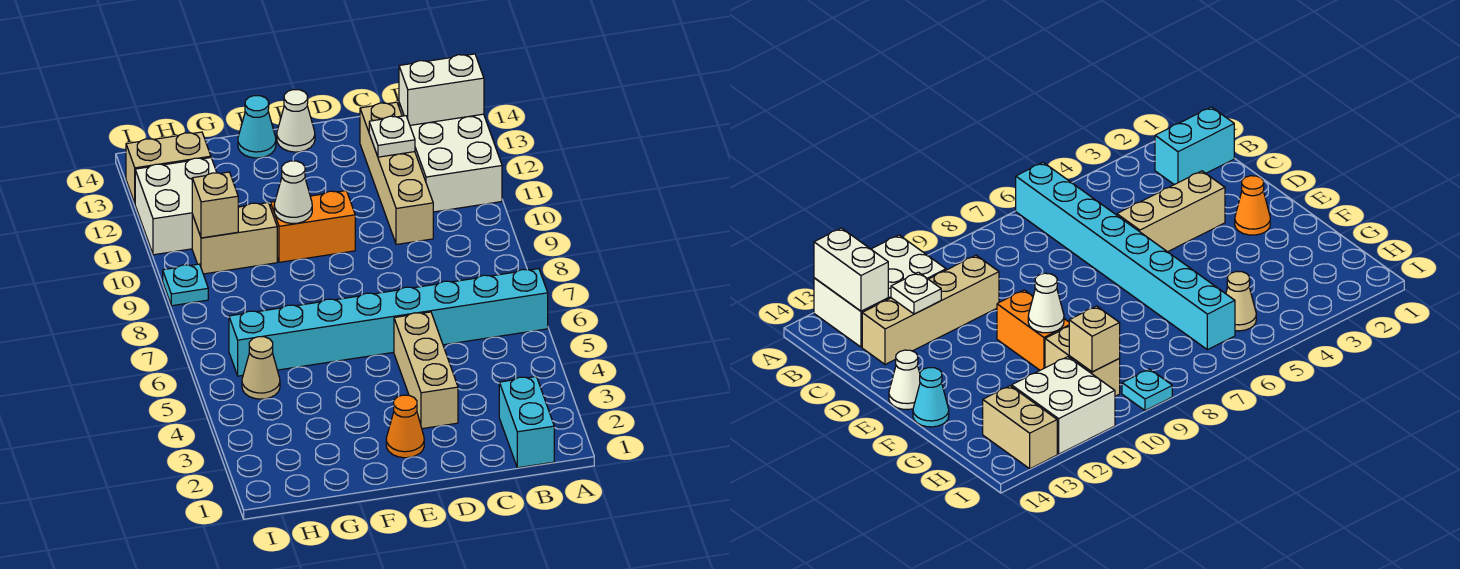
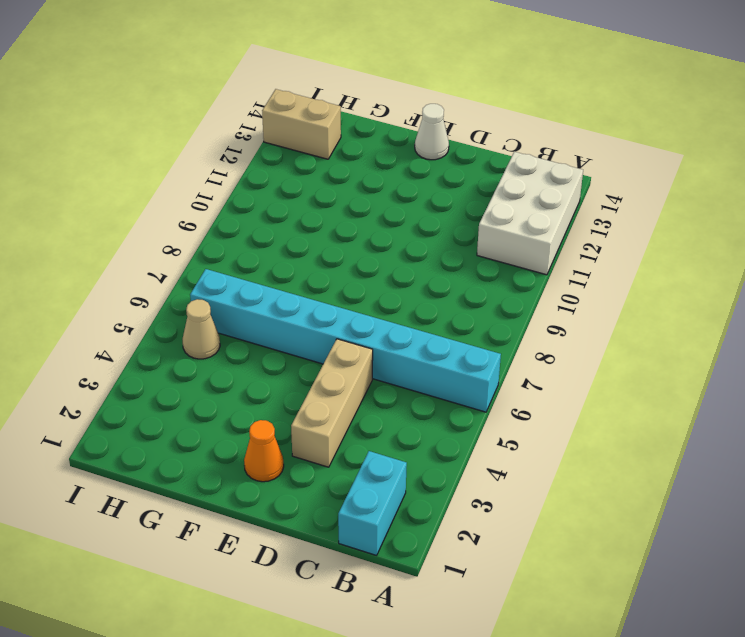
none -> tan 1x4 brick [360,102,433,245]
none -> orange 1x2 brick [270,191,355,262]
none -> cyan 1x1 cone [238,96,276,158]

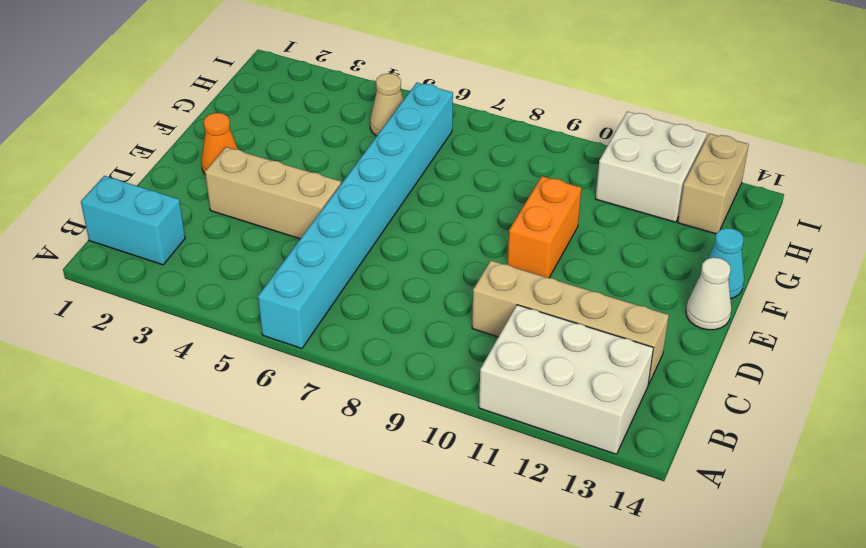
none -> tan 1x2 brick [192,203,277,274]
none -> cyan 1x1 plate [163,264,208,306]
none -> white 1x2 brick [399,54,484,125]

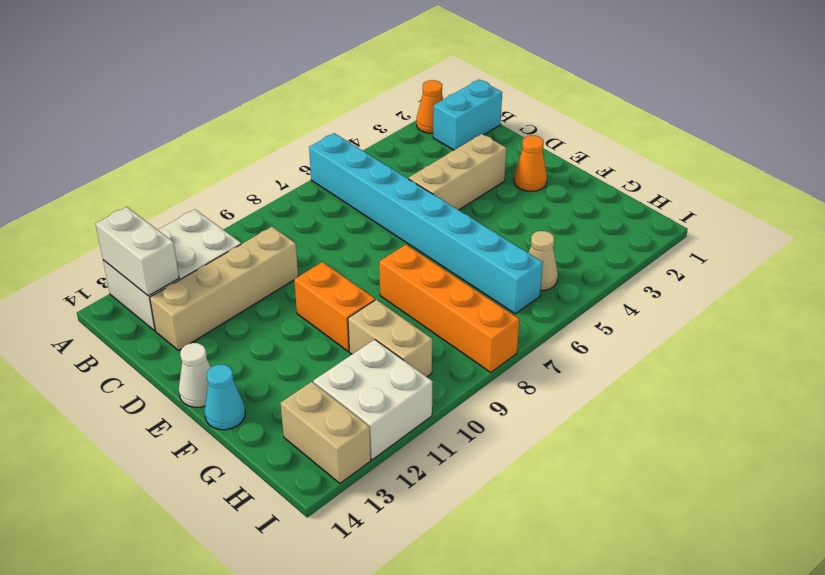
orange 1x1 cone [417,80,443,133] -> none
orange 1x4 brick [379,245,519,373] -> none
none -> cyan 1x1 plate [163,264,208,306]
none -> white 1x1 plate [369,116,415,157]
none -> white 1x1 cone [274,161,312,223]

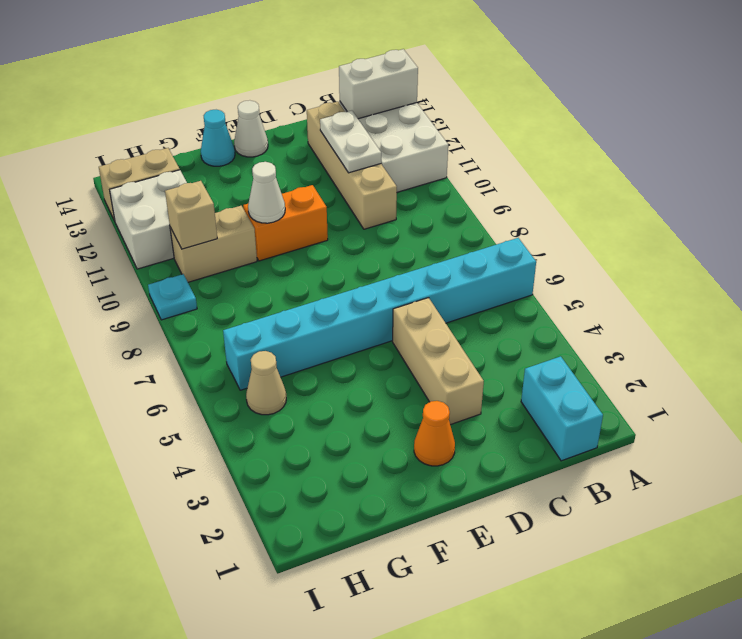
white 1x2 plate [320,111,381,173] -> white 1x1 plate [369,116,415,157]

